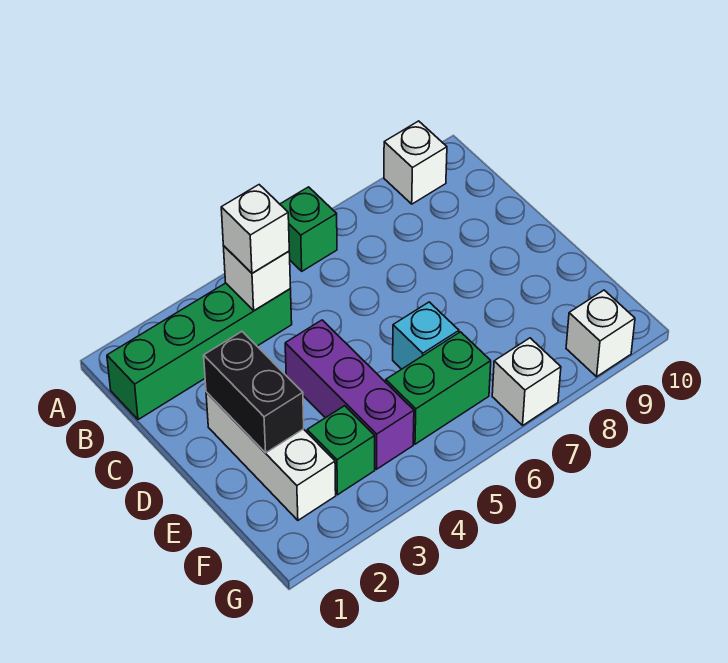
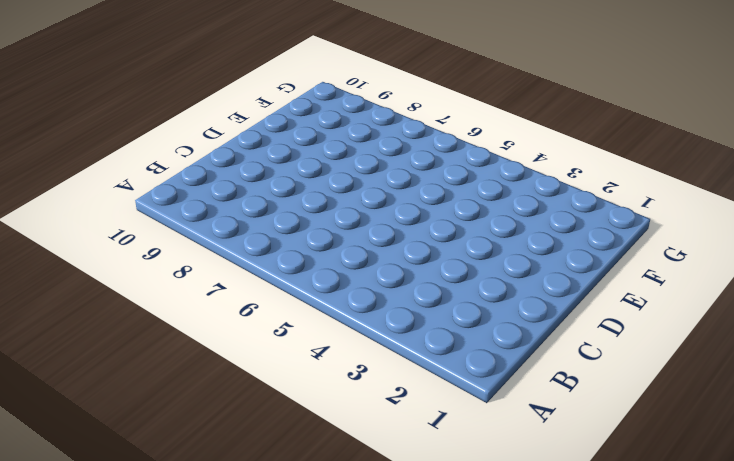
none -> green 1x1 brick [280,187,337,271]
none -> white 1x1 brick [384,121,447,204]
none -> green 1x4 brick [107,283,292,420]

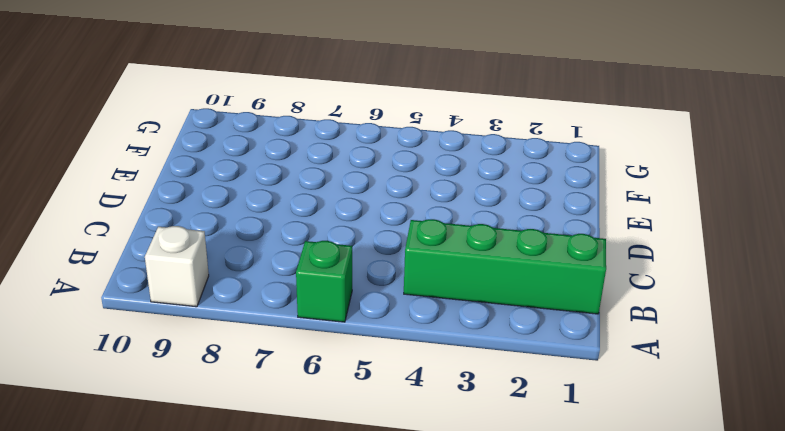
none -> white 1x3 brick [206,392,336,520]
none -> purple 1x3 brick [285,320,414,469]
none -> cyan 1x1 brick [393,302,459,369]

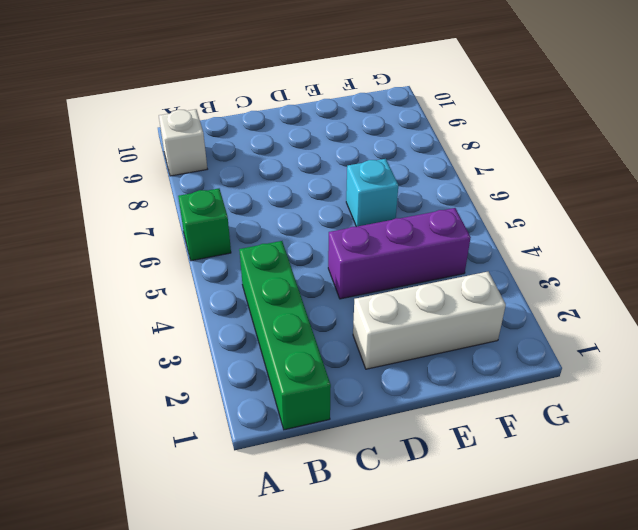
none -> green 1x1 brick [307,406,375,495]
none -> green 1x2 brick [386,332,491,444]
none -> white 1x1 brick [492,338,561,425]

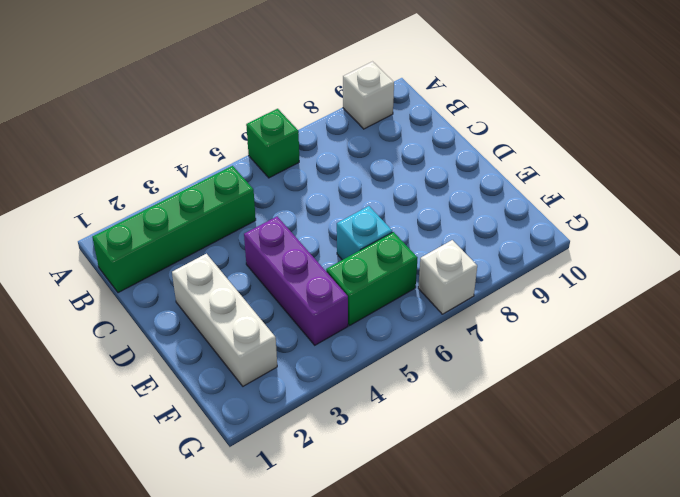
none -> green 1x1 brick [307,406,375,495]
none -> white 1x1 brick [566,290,635,377]
none -> white 1x1 brick [223,246,291,311]

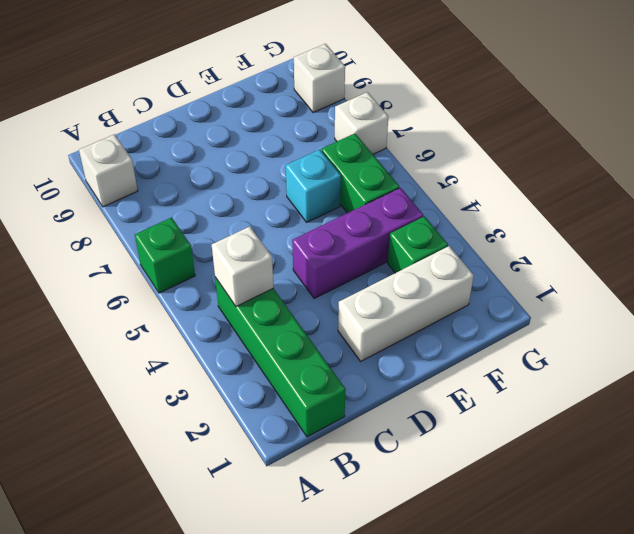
none -> black 1x2 brick [204,332,304,453]
none -> white 1x1 brick [221,185,289,273]

